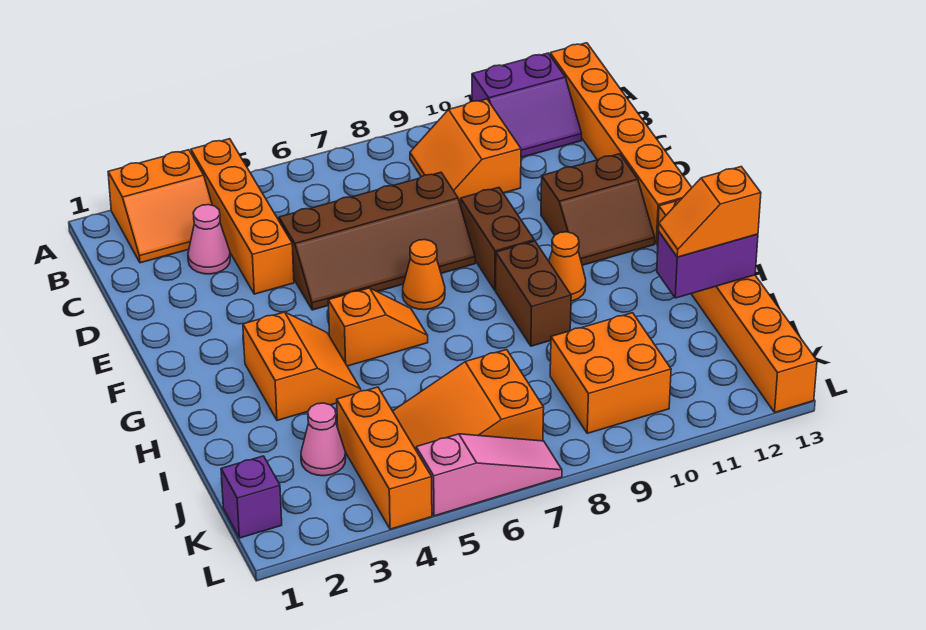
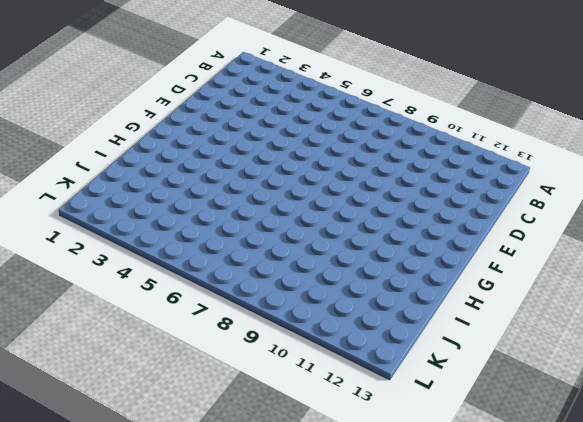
none -> orange 2x2 slope [108,150,212,263]
none -> orange 1x4 brick [191,139,294,294]
none -> purple 2x2 slope [472,53,582,157]

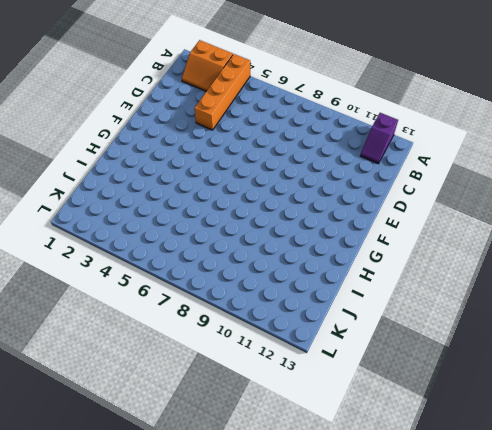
purple 1x2 slope [360,113,398,164] -> purple 2x2 slope [472,53,582,157]
none -> orange 1x6 brick [550,43,692,244]
none -> orange 2x2 slope [410,99,521,205]
none -> pink 1x1 cone [188,205,230,274]

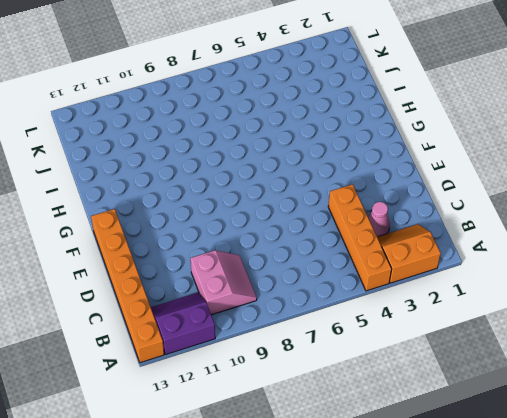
pink 2x2 slope [191,250,257,315] -> orange 2x2 slope [410,99,521,205]
none -> brown 2x4 slope [279,172,475,310]
none -> brown 1x2 brick [461,188,534,290]
none -> brown 2x2 slope [541,154,655,265]

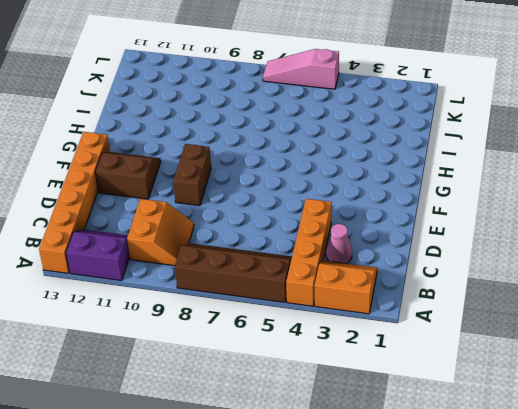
brown 2x4 slope [175,243,292,302] -> brown 2x4 slope moved to [279,172,475,310]
none -> orange 1x1 cone [403,240,445,310]
none -> orange 2x2 slope [243,312,361,420]
none -> orange 1x2 slope [328,288,428,366]

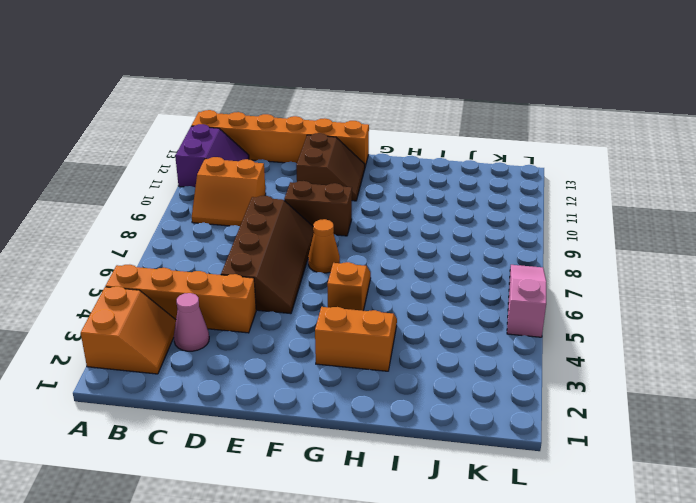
none -> brown 1x2 brick [496,241,571,346]
none -> orange 1x1 cone [549,232,586,301]
none -> orange 1x6 brick [657,198,817,412]

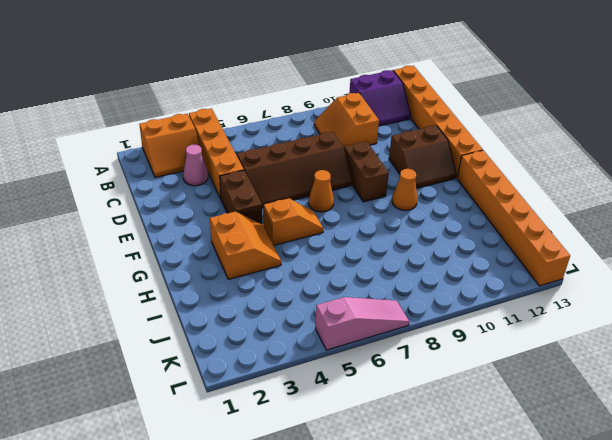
brown 1x2 brick [220,170,262,224] -> brown 1x2 brick moved to [496,241,571,346]
none -> pink 1x1 cone [301,403,346,476]
none -> orange 1x3 brick [337,387,432,529]
none -> orange 2x3 slope [393,350,544,450]

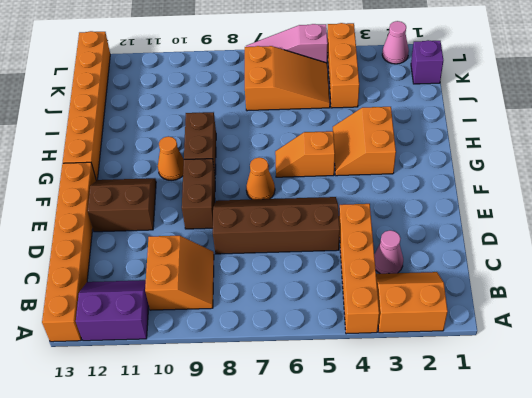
pink 1x1 cone [382,21,409,64] -> pink 1x1 cone moved to [301,403,346,476]
none -> orange 2x2 brick [550,313,671,433]
none -> purple 1x2 brick [657,232,758,298]
none -> orange 1x2 slope [659,167,761,257]

